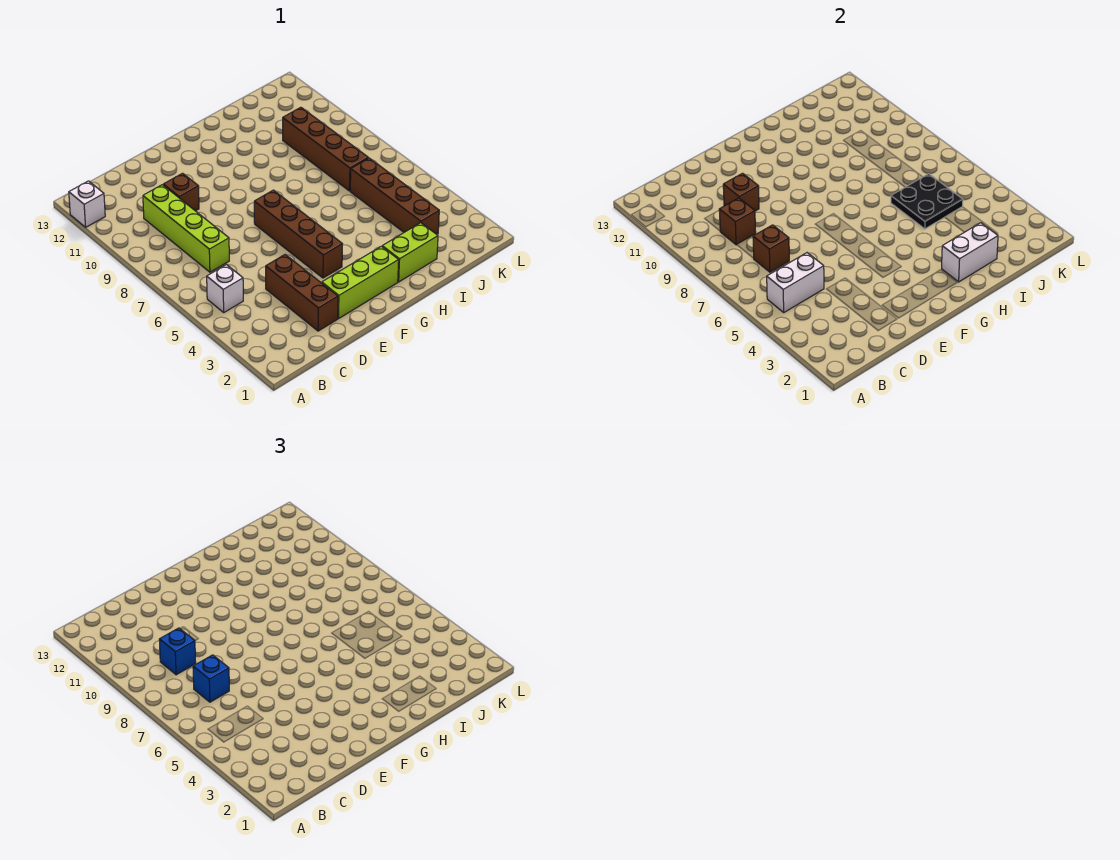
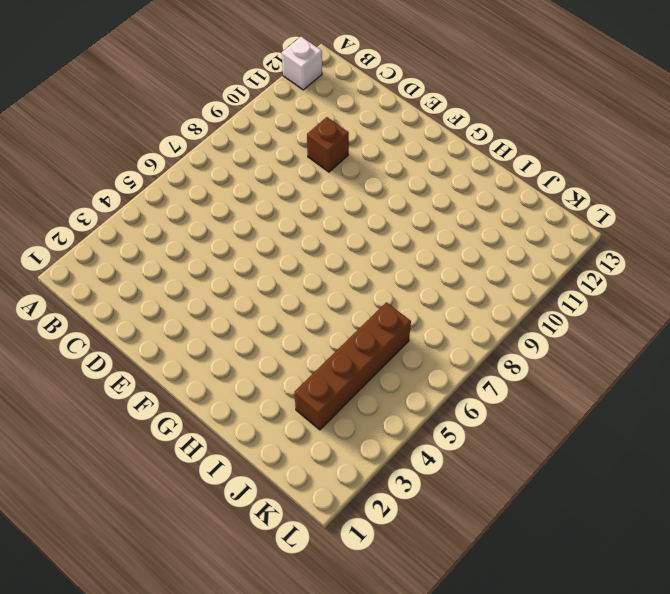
none -> white 1x1 brick [207,265,243,312]
none -> lime 1x4 brick [143,185,229,272]
none -> brown 1x3 brick [266,255,338,331]

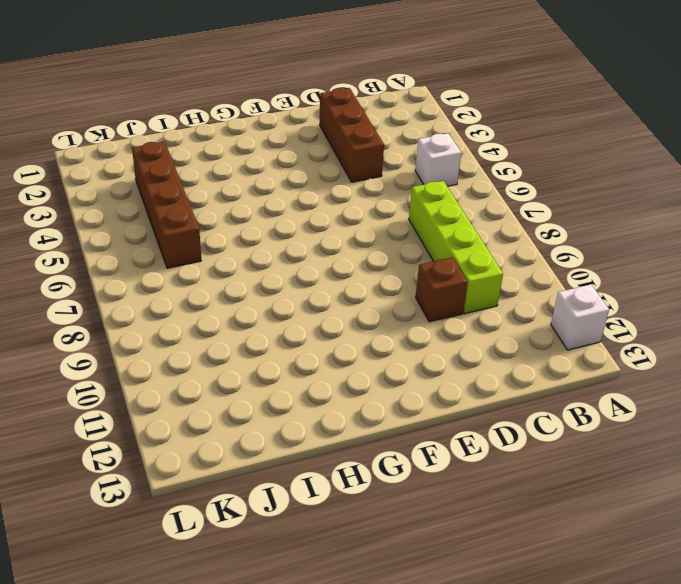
none -> lime 1x3 brick [322,246,399,319]
none -> brown 1x4 brick [254,190,342,278]
none -> lime 1x2 brick [382,223,438,282]

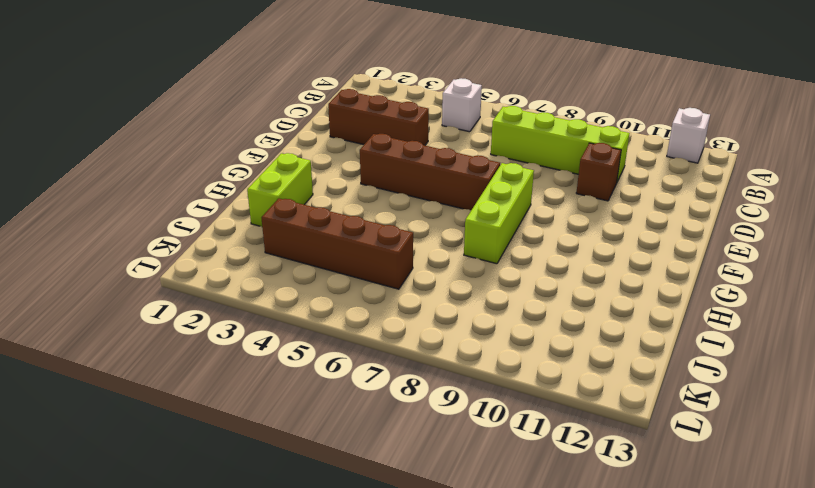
lime 1x3 brick [464,163,534,264] -> lime 1x3 brick moved to [322,246,399,319]
none -> brown 1x4 brick [283,107,368,191]
none -> white 1x2 brick [767,253,824,312]
none -> brown 1x1 brick [753,225,789,272]

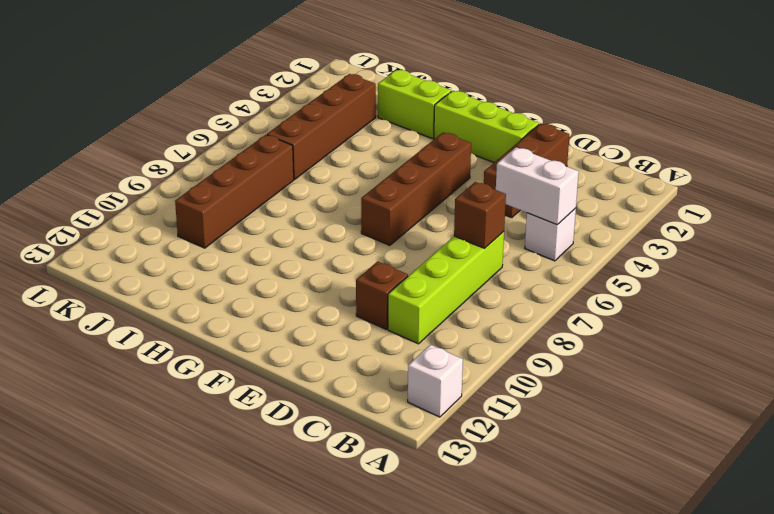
none -> brown 1x1 brick [719,198,756,245]
none -> brown 1x1 brick [723,173,759,211]
none -> white 1x2 brick [942,223,998,282]

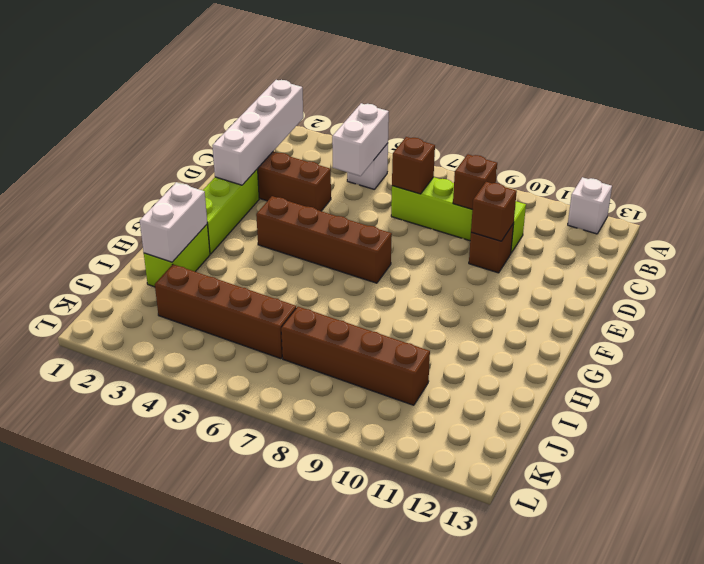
white 1x4 brick [212,80,303,185] -> none
none -> black 2x2 plate [891,174,963,229]
none -> blue 1x1 brick [193,655,229,702]
none -> blue 1x1 brick [159,628,196,675]

